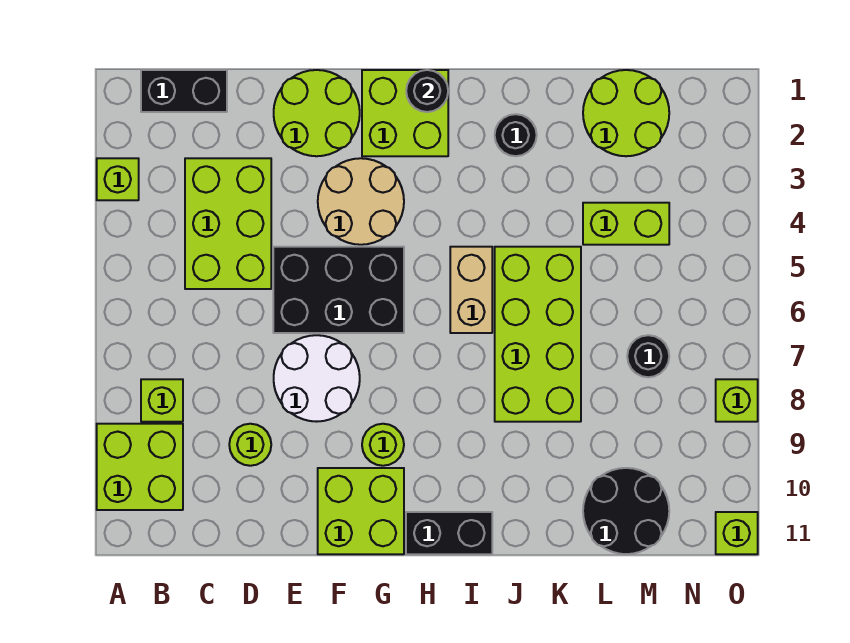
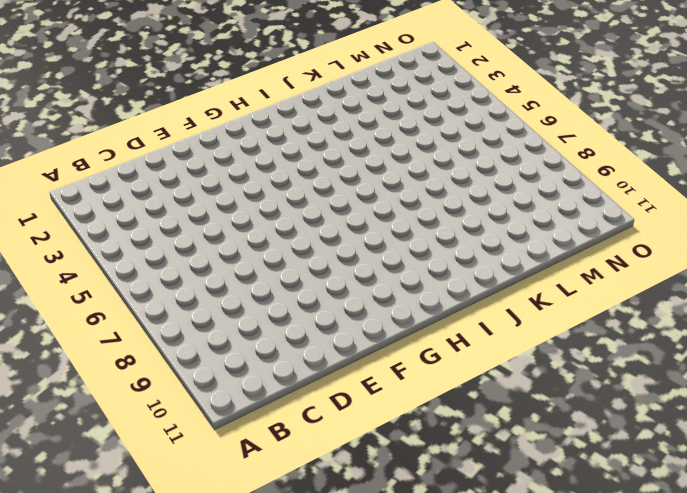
none -> lime 1x1 brick [97,158,139,200]
none -> lime 2x2 brick [97,424,183,510]
none -> black 1x2 brick [141,70,227,112]

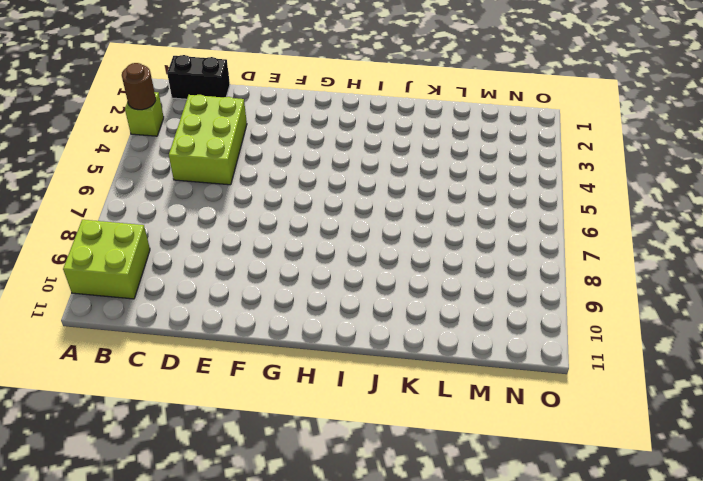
brown 1x1 round brick [122,63,156,110] -> none
none -> lime 1x1 brick [141,379,183,422]
none -> lime 1x1 round brick [229,424,271,466]
none -> lime 2x2 round brick [274,70,360,156]

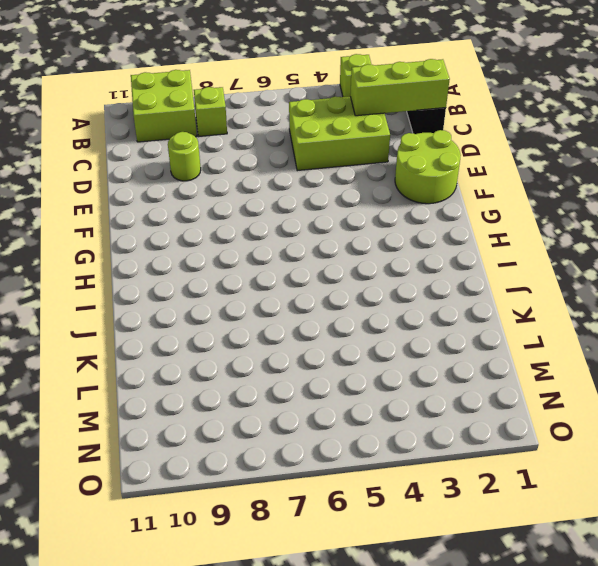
lime 1x3 brick [350,59,450,116] -> none
none -> black 2x3 brick [273,247,404,333]
none -> white 2x2 round brick [274,335,360,422]
none -> tan 2x2 round brick [318,158,404,245]

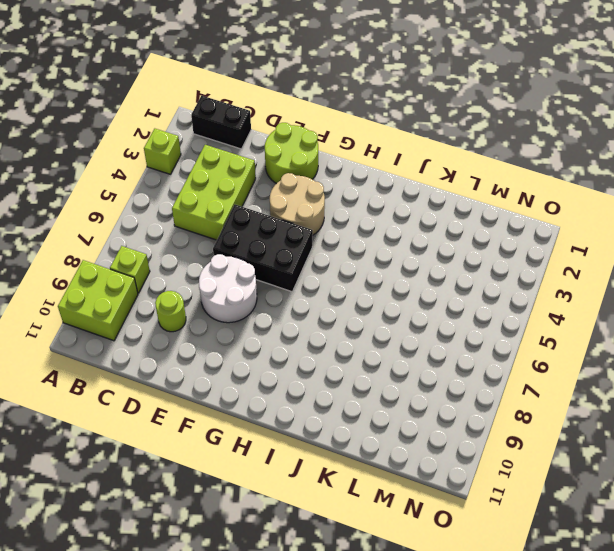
none -> lime 2x2 brick [318,468,404,554]
none -> lime 2x2 brick [362,70,448,156]
none -> lime 1x1 round brick [362,424,404,466]

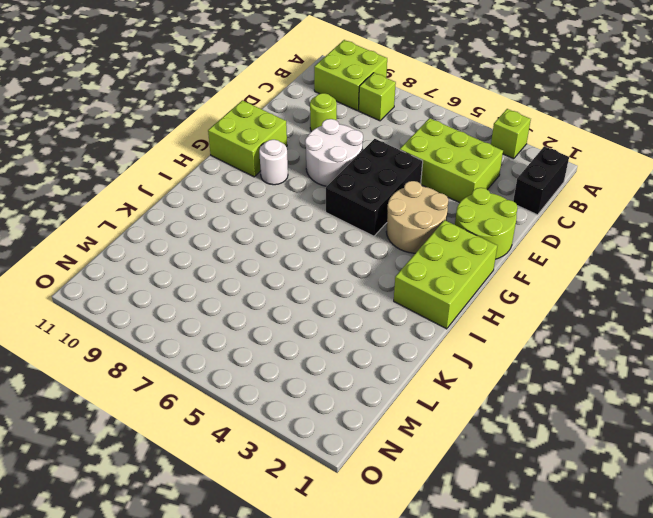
lime 2x3 brick [394,220,497,329] -> lime 2x2 brick [362,70,448,156]
white 1x1 round brick [259,140,288,185] -> lime 1x1 round brick [362,424,404,466]
none -> black 1x2 brick [406,512,492,554]
none -> tan 1x2 brick [450,247,492,333]
none -> black 1x1 round brick [495,114,537,156]

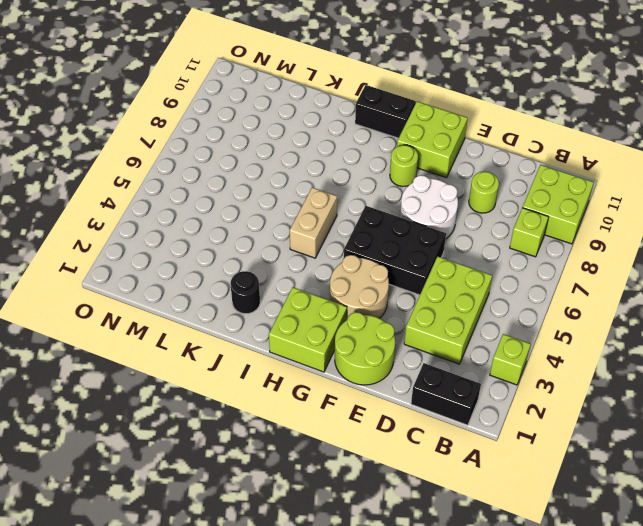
none -> lime 2x4 brick [495,247,581,422]
none -> lime 2x2 round brick [583,70,669,156]
none -> lime 1x2 brick [583,203,669,245]

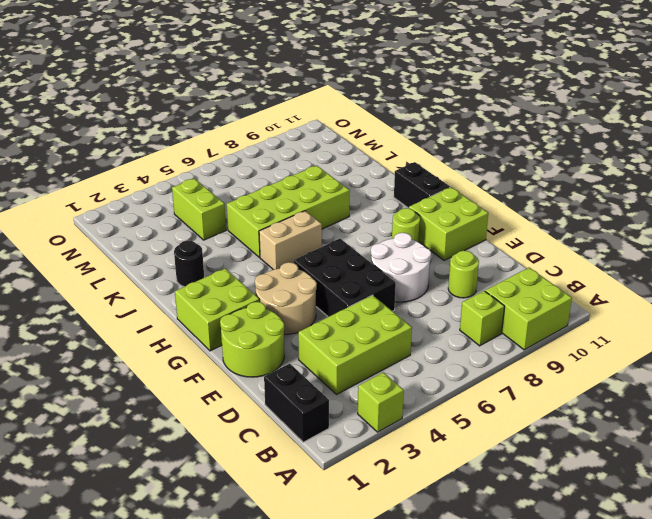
none -> lime 2x2 round brick [583,70,669,156]
none -> black 2x2 round brick [583,468,669,554]
none -> black 1x1 round brick [627,335,669,377]

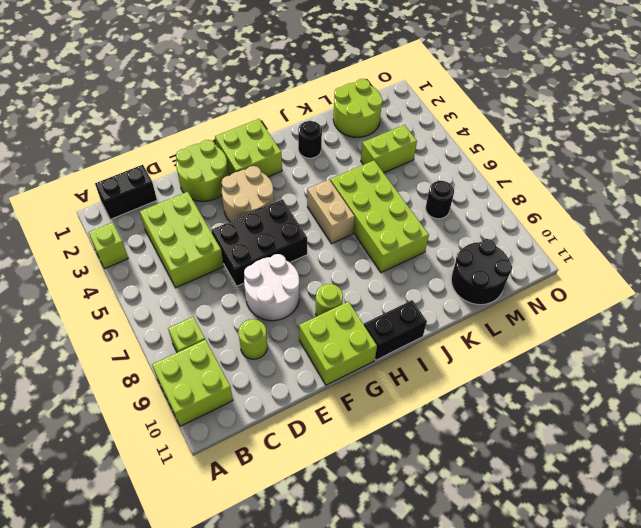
none -> lime 1x1 brick [716,379,758,422]
none -> lime 1x1 brick [716,512,758,554]
none -> black 1x1 round brick [406,70,448,112]

